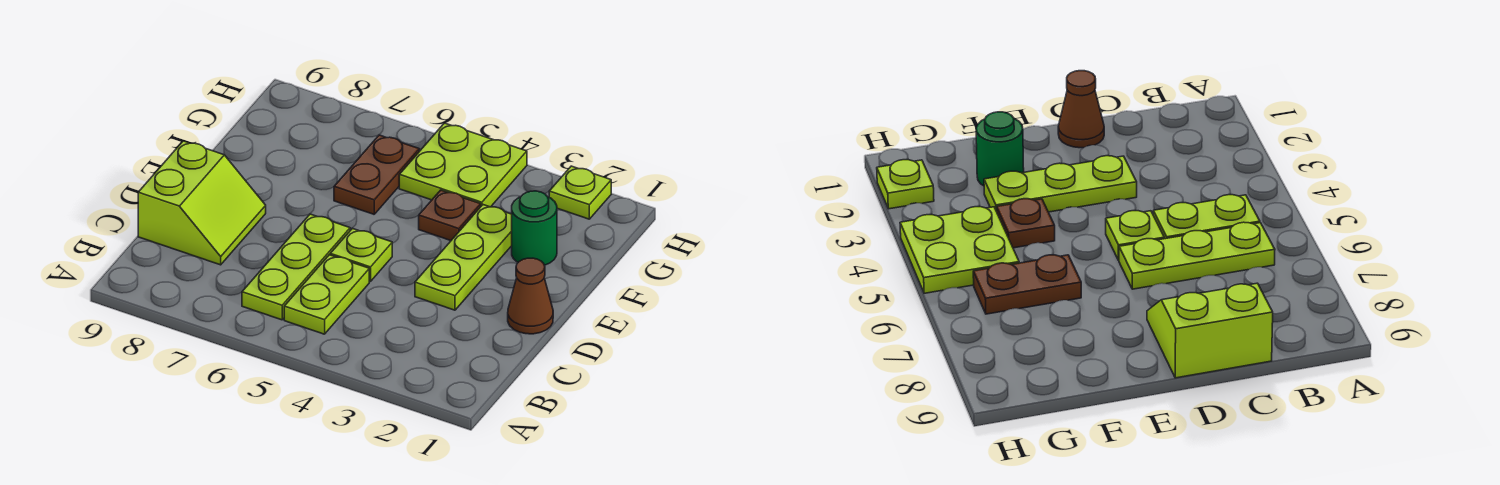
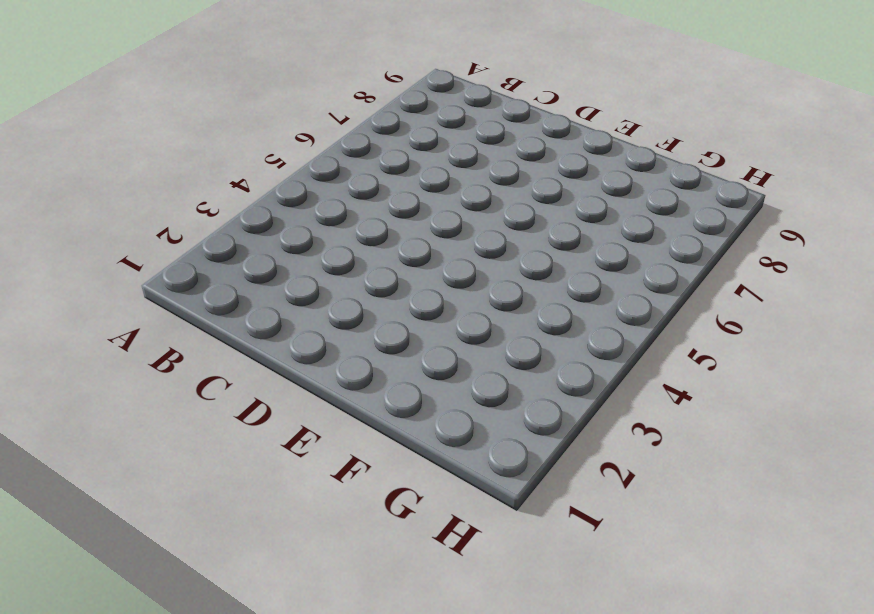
none -> lime 1x2 plate [284,255,369,334]
none -> lime 1x3 plate [242,214,350,320]

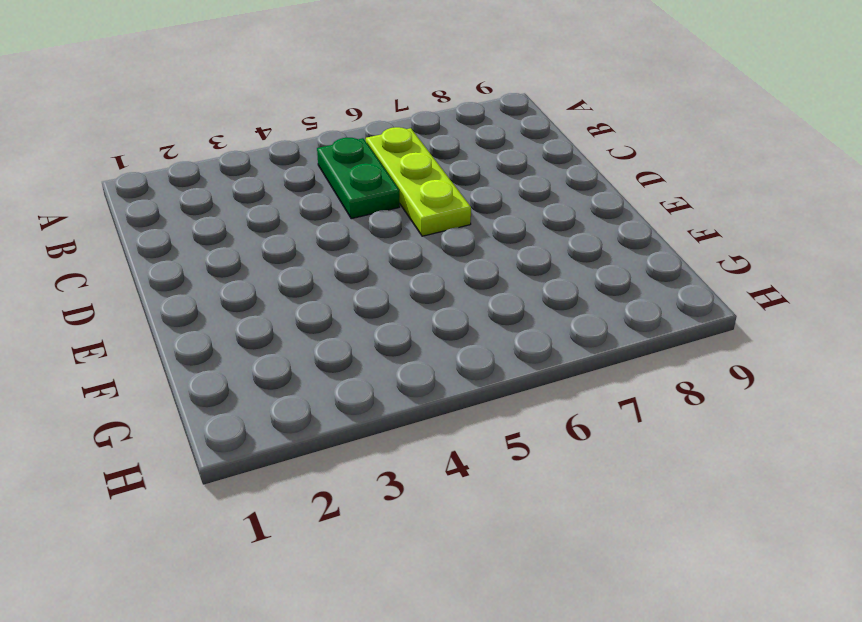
green 1x2 plate [317,138,400,219] -> lime 1x2 plate [284,255,369,334]
none -> lime 2x2 slope [138,141,266,265]
none -> brown 1x1 cone [508,258,553,334]

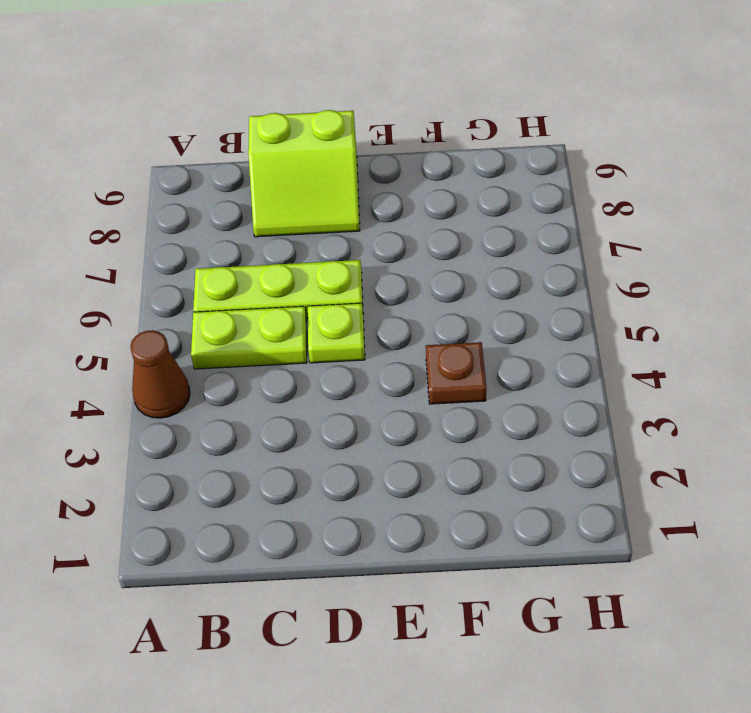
brown 1x1 cone [130,330,190,418] -> brown 1x1 cone moved to [508,258,553,334]
none -> lime 1x3 plate [415,205,512,310]
none -> green 1x1 round brick [512,191,557,265]

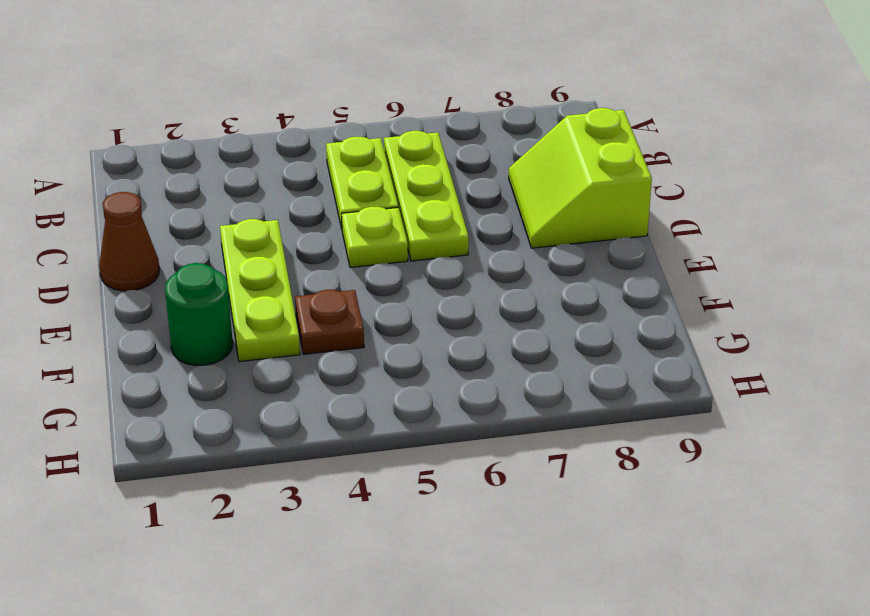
none -> brown 1x2 plate [334,135,419,214]
none -> lime 2x2 plate [399,123,527,207]

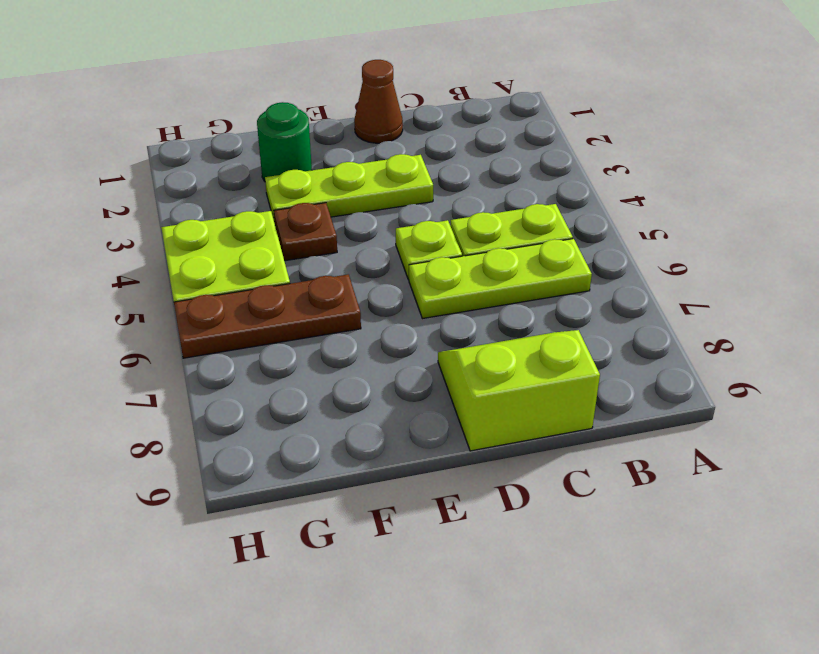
brown 1x3 plate [174,274,361,358] -> brown 1x2 plate [334,135,419,214]
none -> lime 1x1 plate [549,166,611,219]

